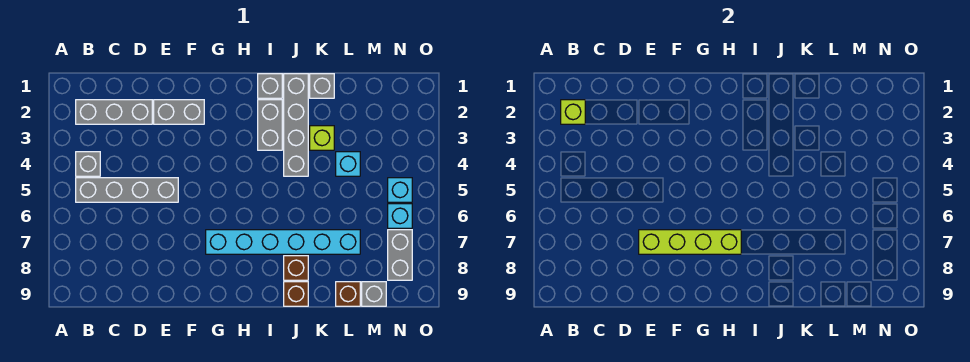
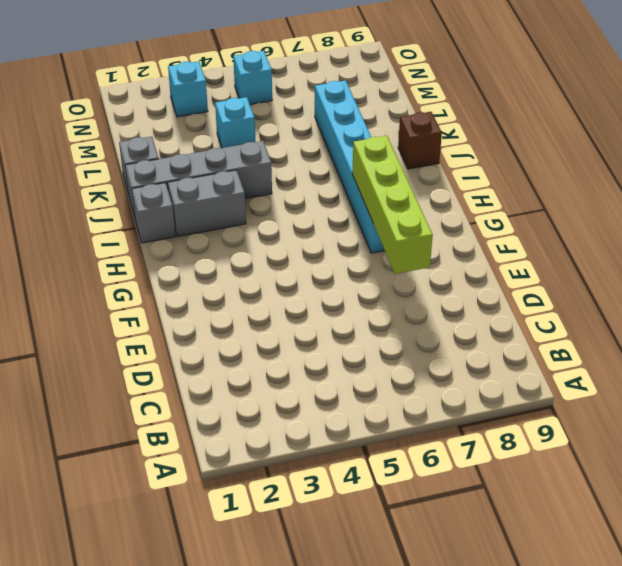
cyan 1x1 brick [168,61,208,117] -> cyan 1x1 brick moved to [388,204,412,228]
none -> grey 1x3 brick [76,100,152,124]
none -> grey 1x1 brick [76,152,100,176]
none -> grey 1x4 brick [76,178,178,202]

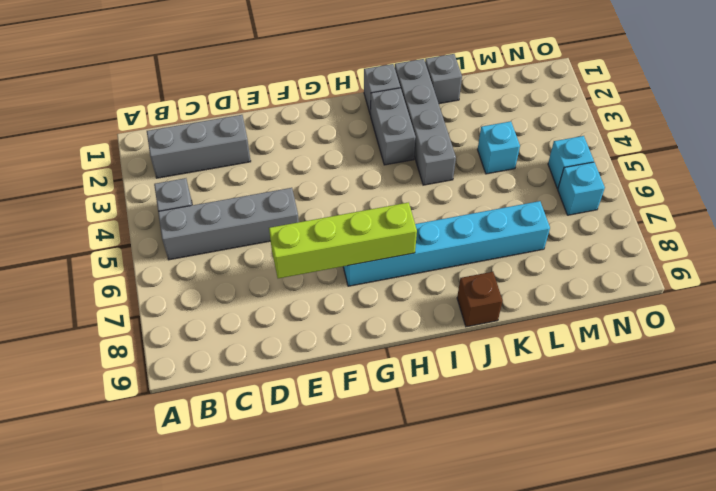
none -> grey 1x2 brick [154,100,204,124]
none -> brown 1x1 brick [284,256,308,280]
none -> lime 1x1 brick [310,126,334,150]

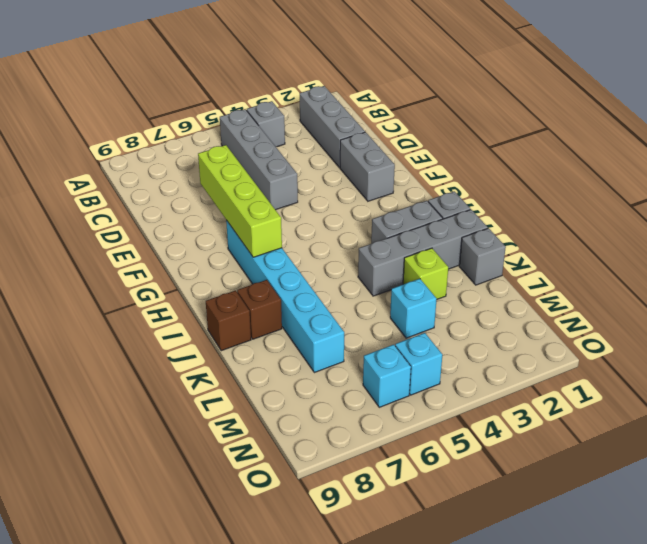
none -> brown 1x1 brick [336,282,360,306]
none -> grey 1x1 brick [362,282,386,306]
none -> grey 1x2 brick [388,230,412,280]

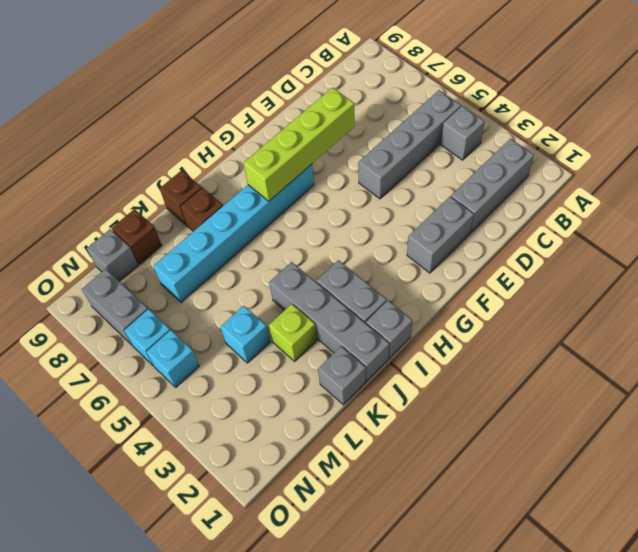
none -> lime 1x1 brick [561,100,585,124]

